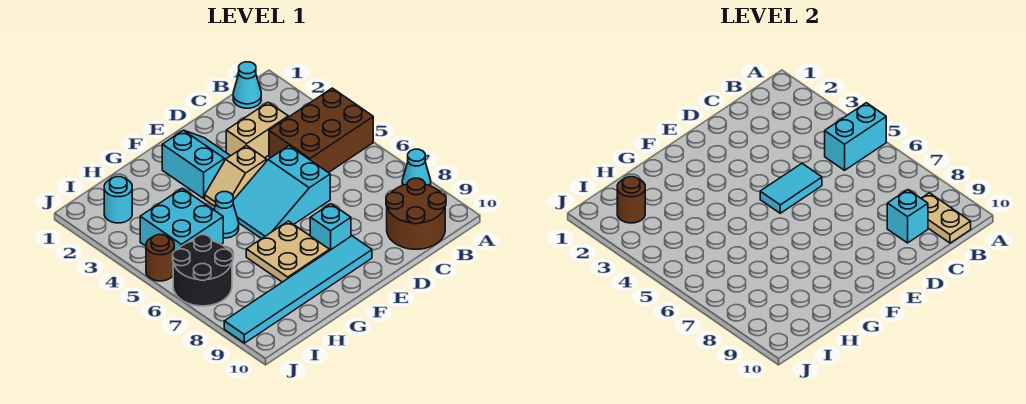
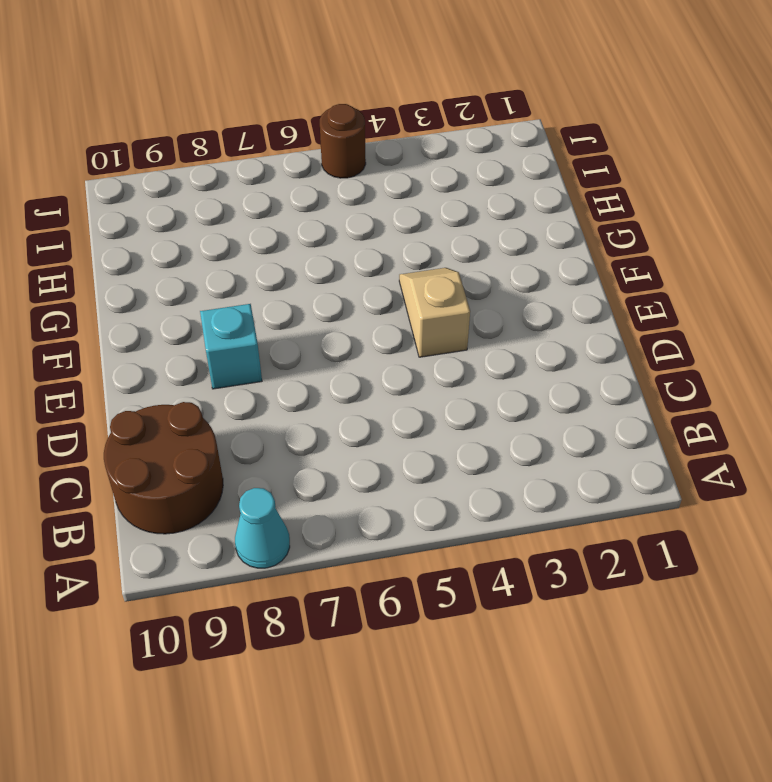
none -> brown 2x3 brick [269,88,373,173]
none -> cyan 1x1 cone [233,62,261,108]
none -> tan 1x2 brick [226,102,288,158]

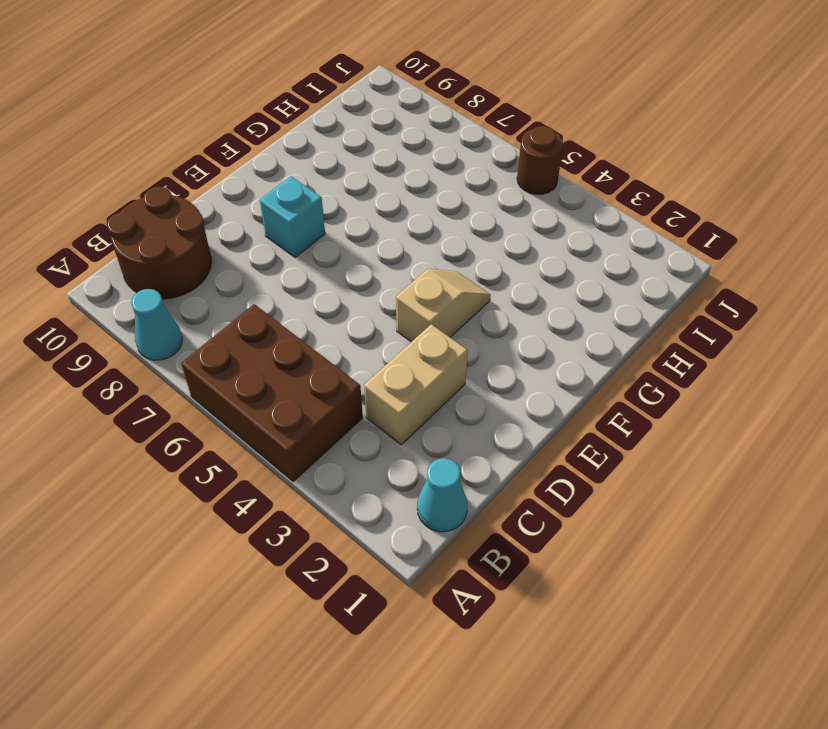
brown 2x3 brick [181,304,363,482] -> brown 2x3 brick turned to [269,88,373,173]
none -> cyan 2x3 slope [233,146,330,239]
none -> cyan 2x2 slope [162,130,230,198]
none -> cyan 1x6 tile [224,236,372,343]

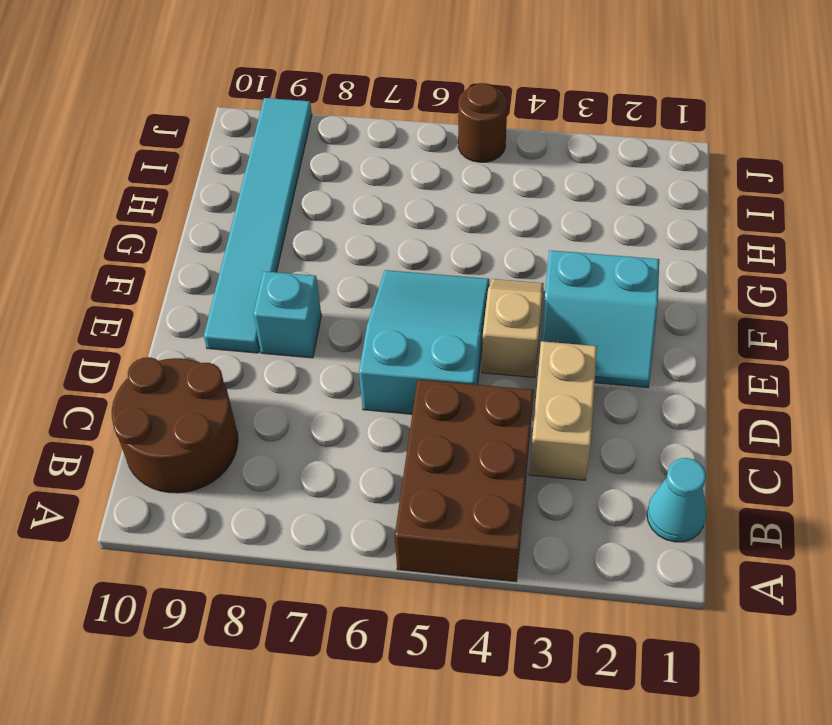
none -> cyan 1x1 cone [402,149,431,186]
none -> tan 2x2 plate [246,221,330,282]
none -> cyan 1x1 cone [214,192,239,238]

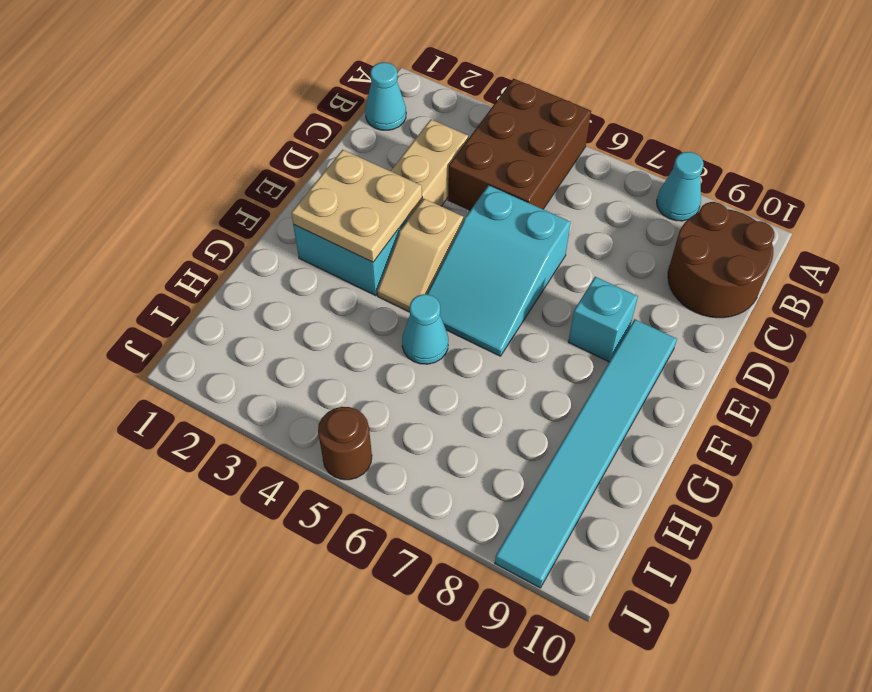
tan 2x2 plate [291,150,422,262] -> tan 2x2 plate moved to [246,221,330,282]
none -> cyan 2x2 brick [140,188,223,251]
none -> cyan 1x1 round brick [104,177,132,223]
none -> black 2x2 round brick [173,235,233,306]

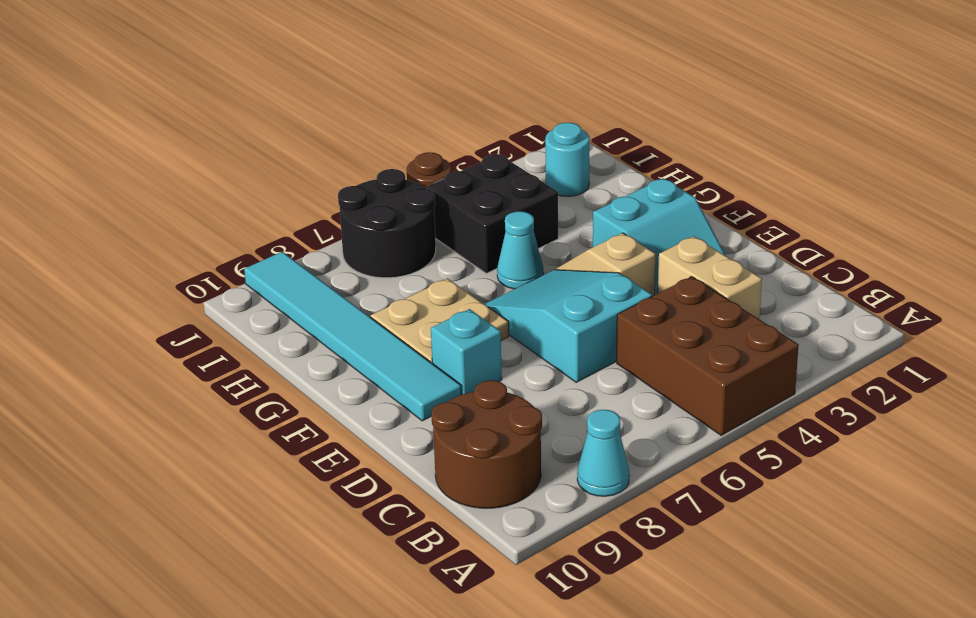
black 2x2 brick [427,154,558,273] -> cyan 2x2 brick [140,188,223,251]
none -> cyan 1x1 cone [233,62,261,108]
none -> cyan 1x2 brick [825,103,886,170]
none -> tan 1x2 plate [921,193,971,243]

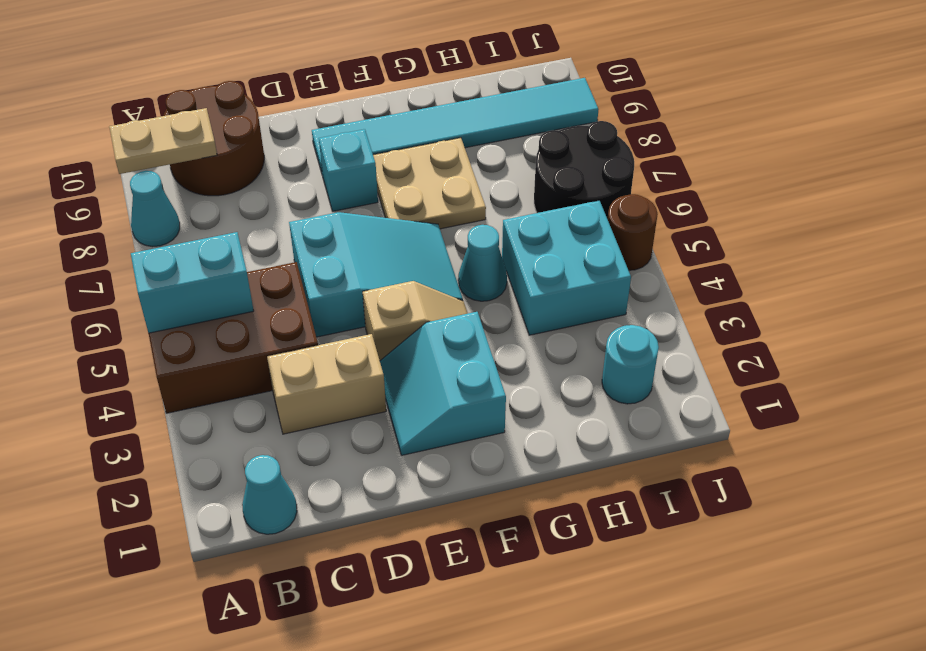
tan 1x2 plate [109,108,217,174] -> tan 1x2 plate turned to [921,193,971,243]
none -> cyan 1x1 brick [887,190,928,243]
none -> cyan 1x2 tile [760,164,822,213]
none -> brown 1x1 round brick [617,177,645,223]

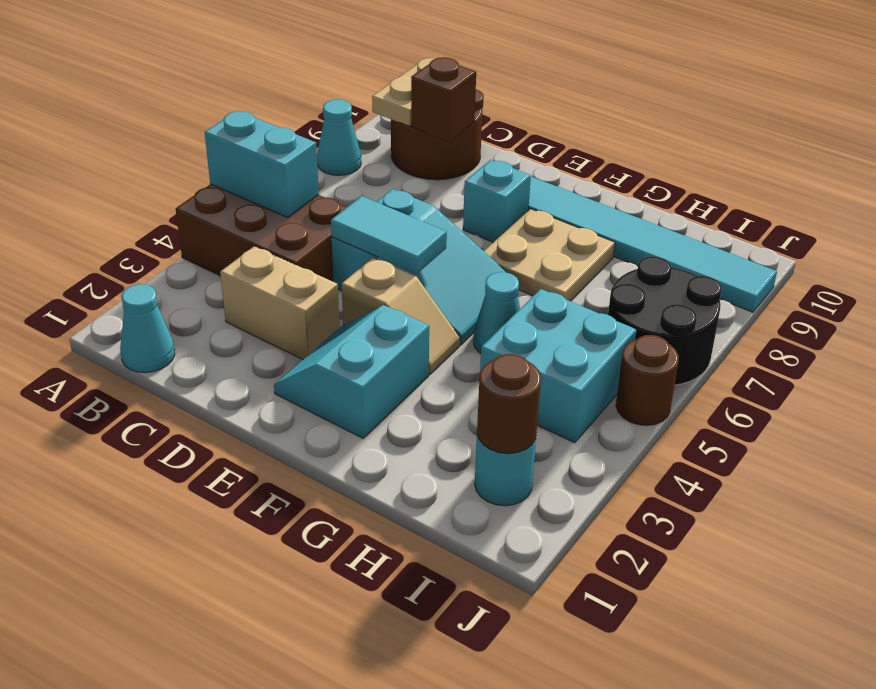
brown 1x1 brick [411,57,476,141] -> cyan 1x1 brick [887,190,928,243]

